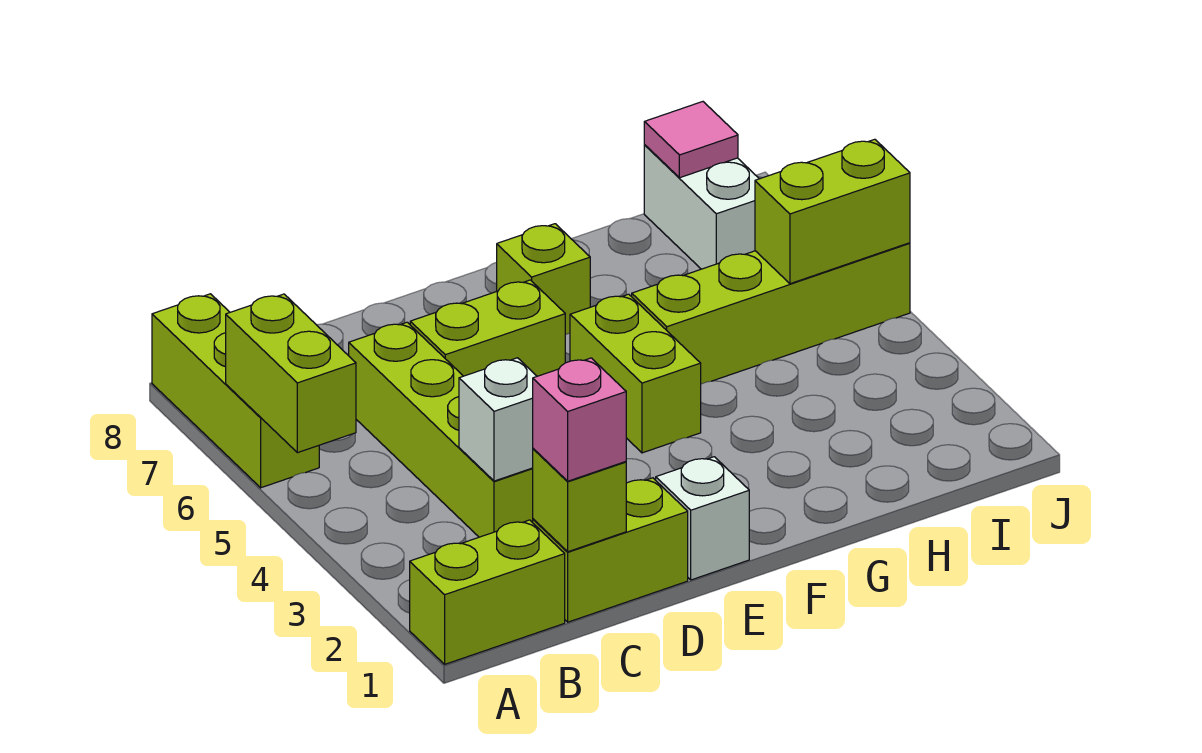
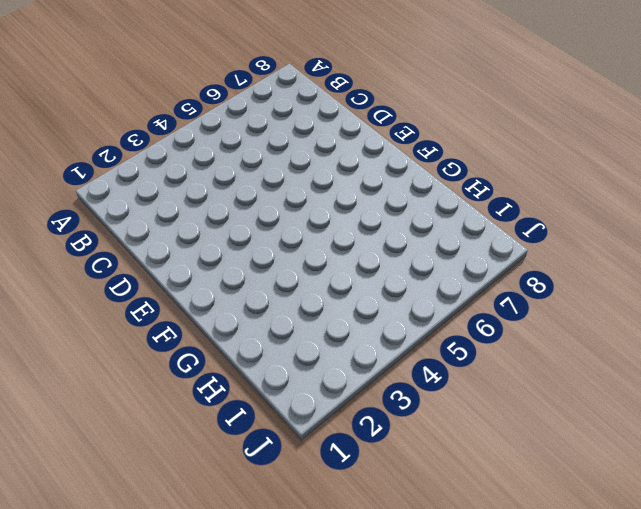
none -> lime 1x2 brick [410,520,565,664]
none -> lime 1x3 brick [152,294,319,488]
none -> lime 1x2 brick [533,478,688,622]

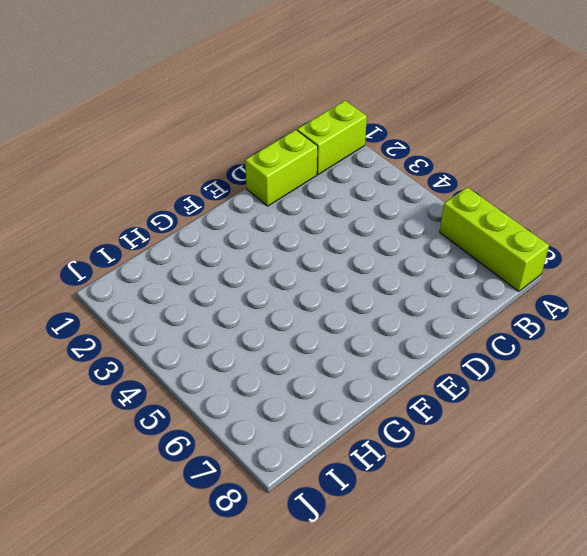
none -> lime 1x4 brick [349,322,533,537]
none -> lime 1x2 brick [410,280,565,376]
none -> white 1x1 brick [656,457,749,580]

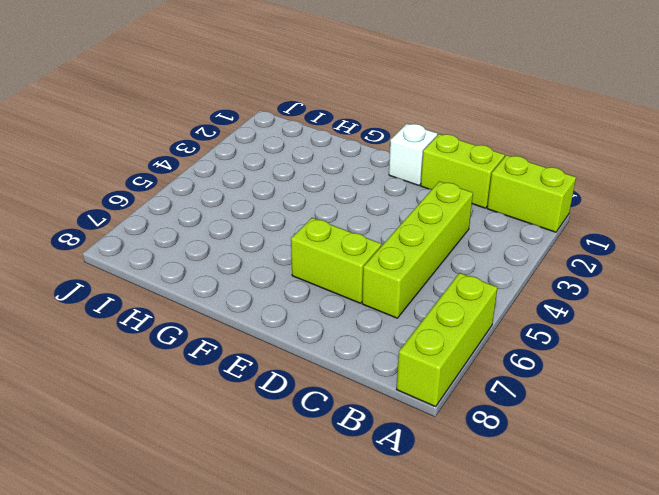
none -> lime 1x2 brick [570,294,701,453]
none -> lime 1x1 brick [497,224,590,335]
none -> lime 1x4 brick [632,243,910,384]

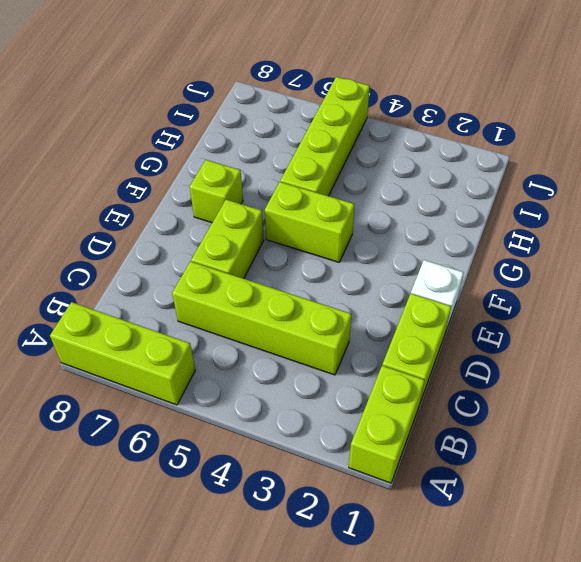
none -> white 1x2 brick [644,145,759,269]
none -> lime 1x2 brick [226,294,356,453]
none -> lime 1x1 brick [533,449,626,552]

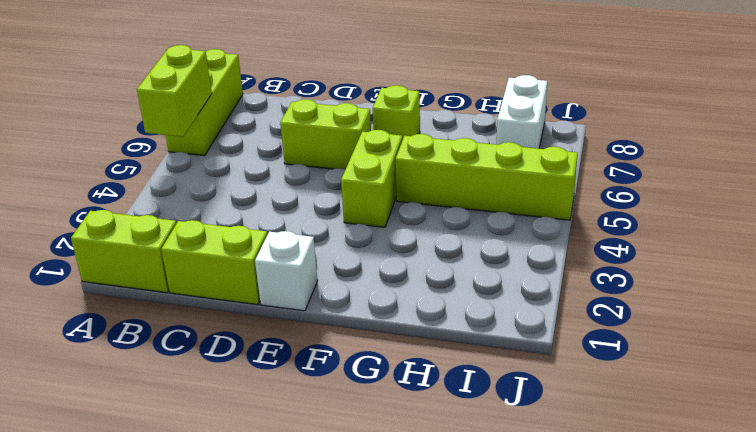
none -> lime 1x4 brick [349,322,533,537]
none -> lime 1x1 brick [533,449,626,552]
none -> white 1x1 brick [459,358,537,481]

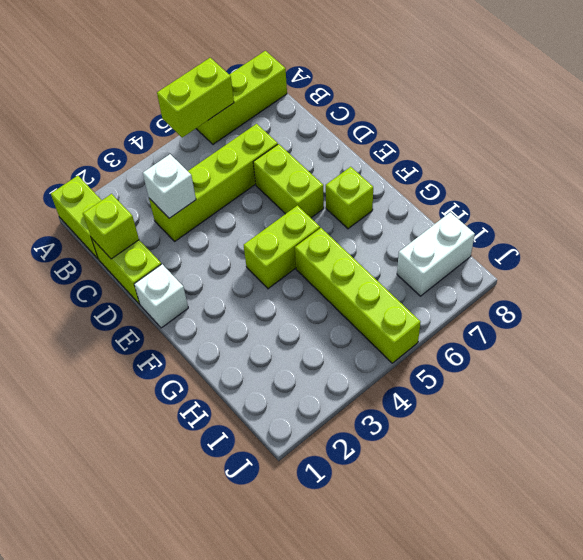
none -> lime 1x2 brick [755,139,910,284]
none -> pink 1x1 tile [644,102,738,178]
none -> pink 1x1 brick [533,358,626,481]

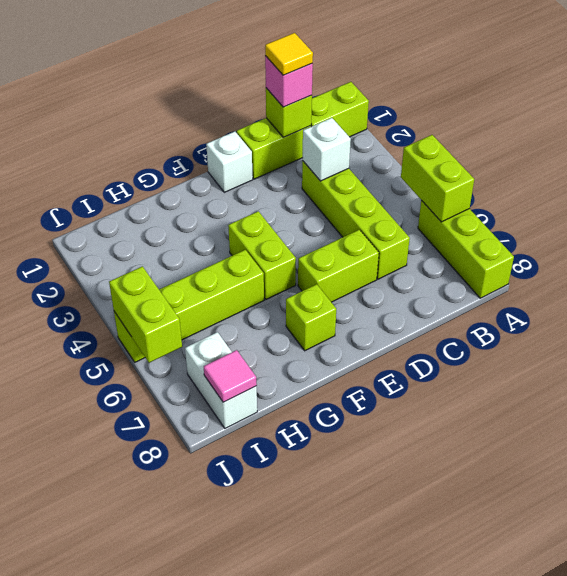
yellow 1x1 tile [265,33,313,75] -> none
lime 1x2 brick [109,266,182,363] -> lime 1x2 brick turned to [755,139,910,284]

